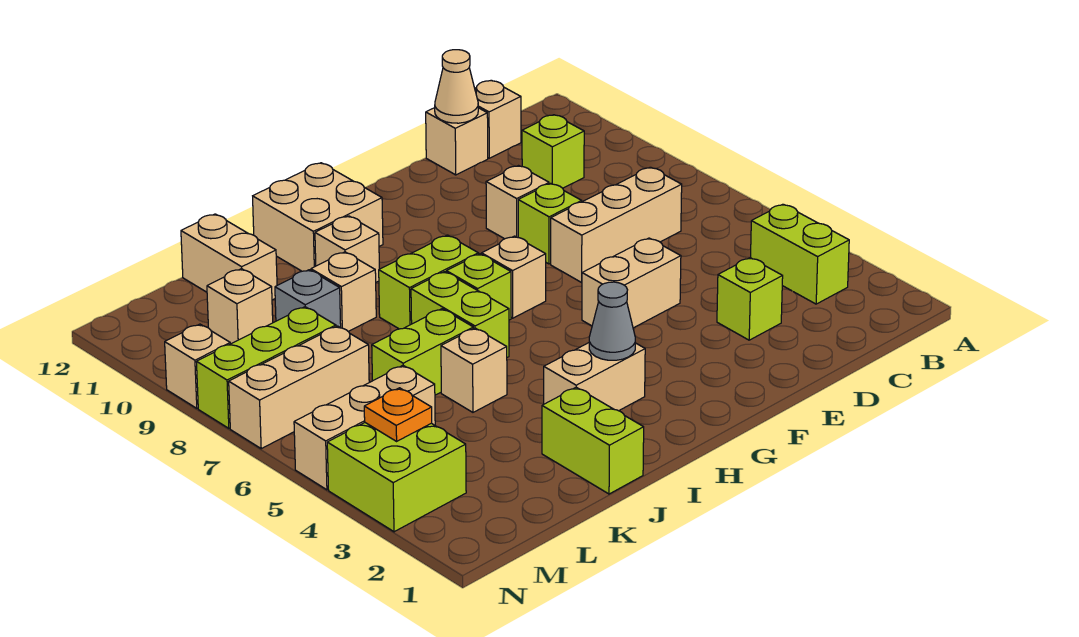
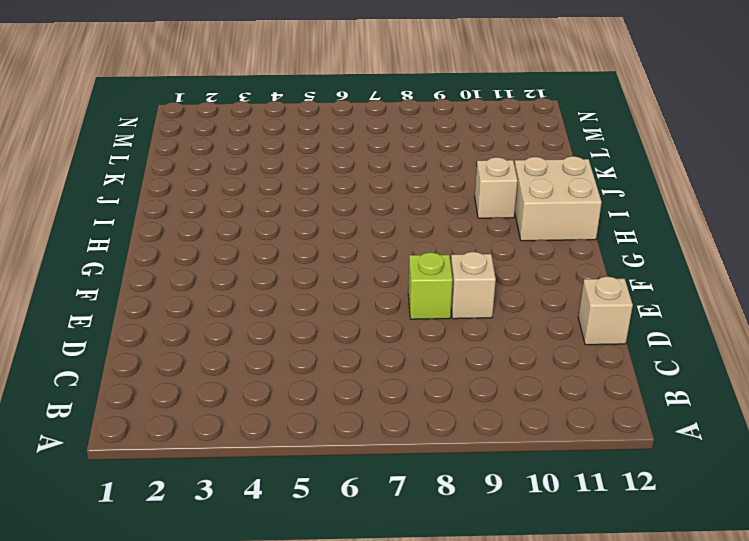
none -> lime 1x2 brick [750,204,849,304]
none -> tan 1x3 brick [551,167,682,282]
none -> lime 1x1 brick [522,115,584,188]
none -> tan 1x1 brick [475,81,521,158]

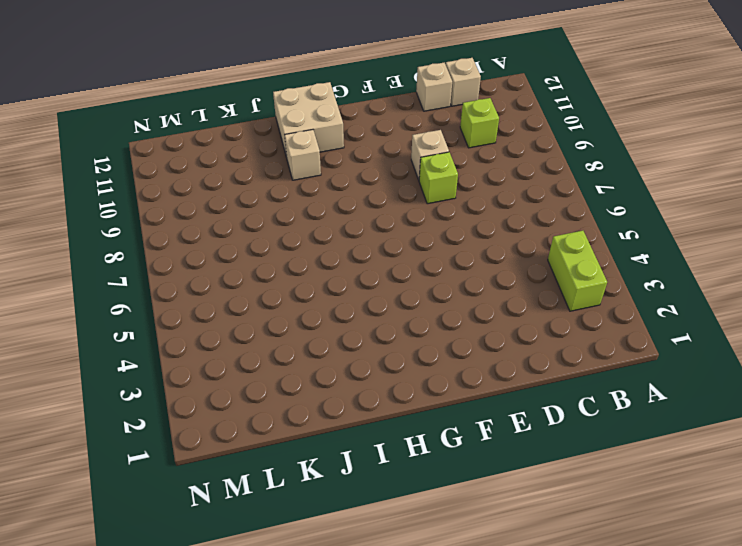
none -> tan 1x3 brick [551,167,682,282]
none -> lime 1x1 brick [717,258,783,340]
none -> tan 1x2 brick [582,238,681,328]
none -> tan 1x1 brick [482,236,546,318]

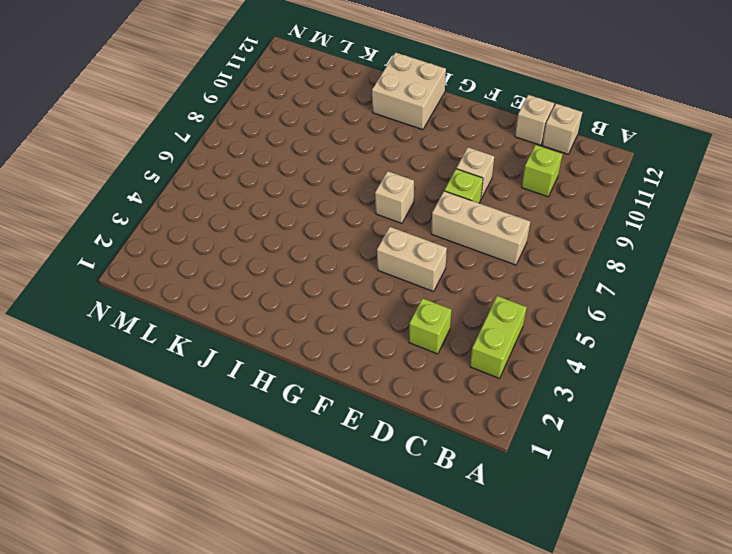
none -> tan 1x2 brick [544,343,645,411]
none -> lime 1x1 brick [446,254,511,320]
none -> lime 1x2 brick [379,235,478,329]
none -> lime 1x2 brick [411,272,509,357]

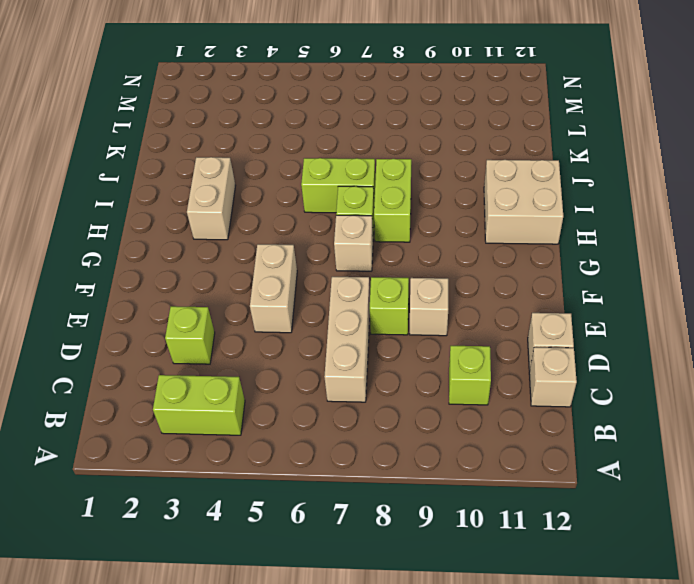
none -> tan 1x1 brick [315,216,379,282]
none -> lime 1x2 brick [542,387,644,494]
none -> tan 1x1 brick [441,328,507,412]
none -> lime 1x2 brick [372,309,473,395]

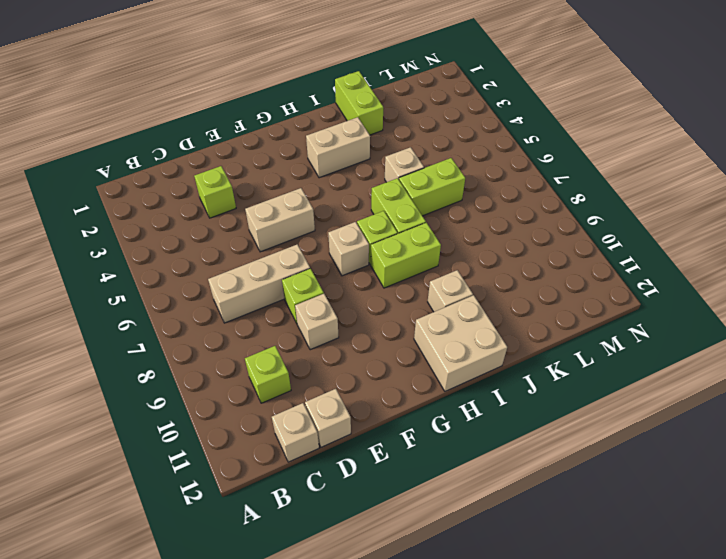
none -> lime 1x2 brick [750,204,849,304]
none -> tan 1x1 brick [311,252,376,331]
none -> grey 1x1 brick [275,270,341,328]
none -> tan 1x2 brick [181,214,277,300]

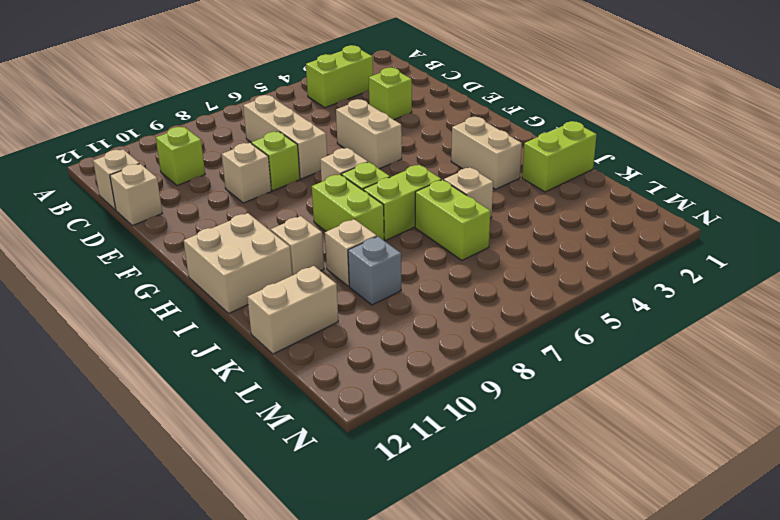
none -> tan 1x3 brick [294,365,435,490]
none -> tan 1x3 brick [229,326,369,449]
none -> lime 1x3 brick [196,307,336,428]
none -> tan 1x1 brick [207,269,273,344]

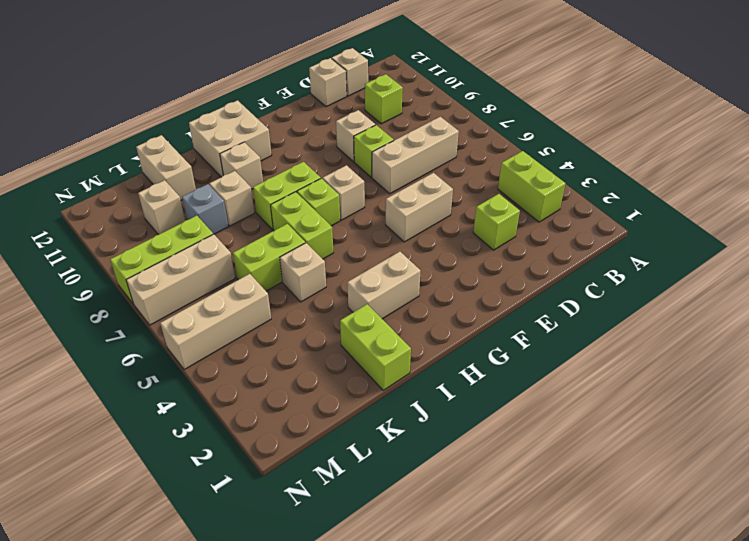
none -> lime 2x2 brick [327,423,466,532]
none -> tan 1x1 brick [165,324,230,408]
none -> tan 1x1 cone [435,50,478,123]
none -> grey 1x1 cone [589,282,635,360]

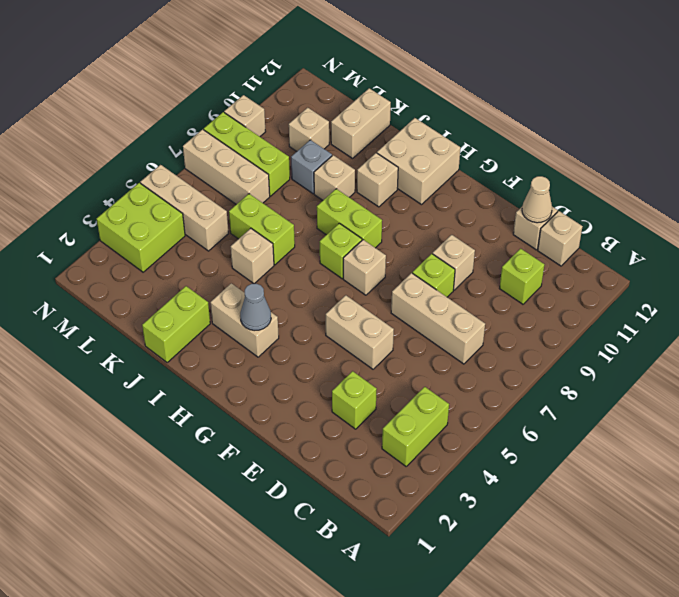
none -> lime 1x2 brick [411,272,509,357]
none -> orange 1x1 plate [364,388,432,441]

